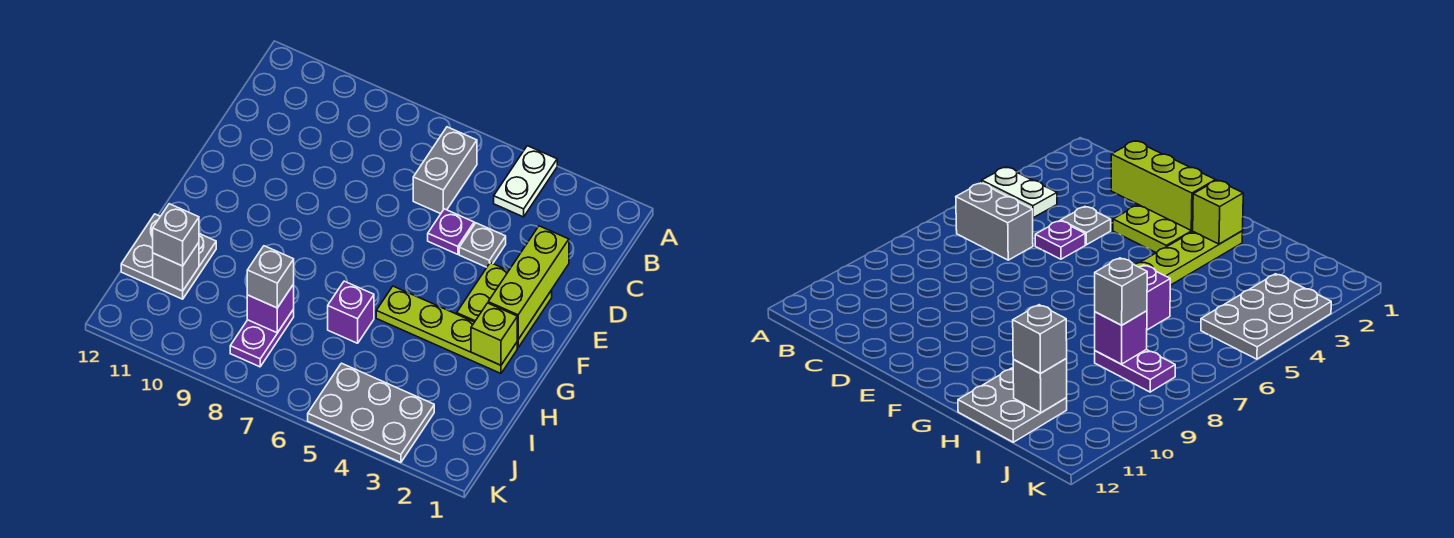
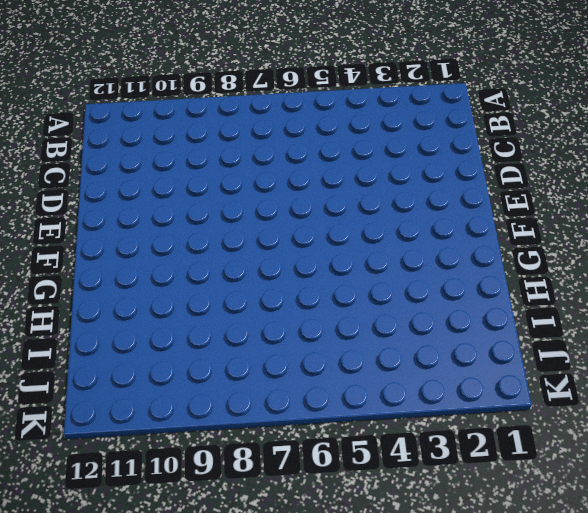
none -> white 1x2 plate [494,146,557,217]
none -> grey 1x2 brick [413,127,477,214]
none -> grey 1x1 plate [459,223,506,267]

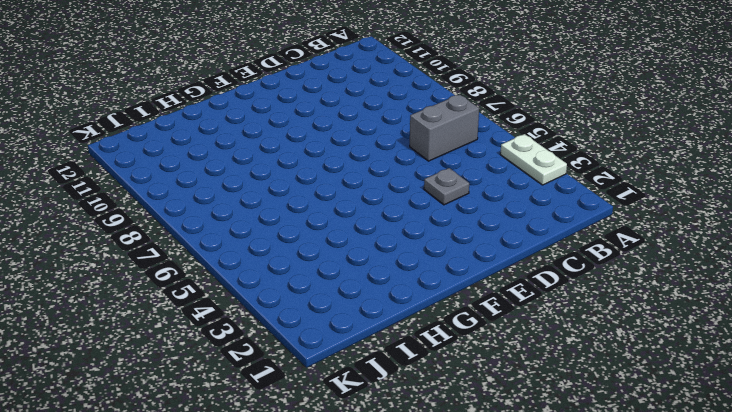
white 1x2 plate [500,134,567,185] -> white 1x2 plate turned to [494,146,557,217]
none -> purple 1x1 plate [428,209,474,254]
none -> lime 2x2 plate [457,263,552,348]
none -> lime 1x4 plate [376,286,517,373]

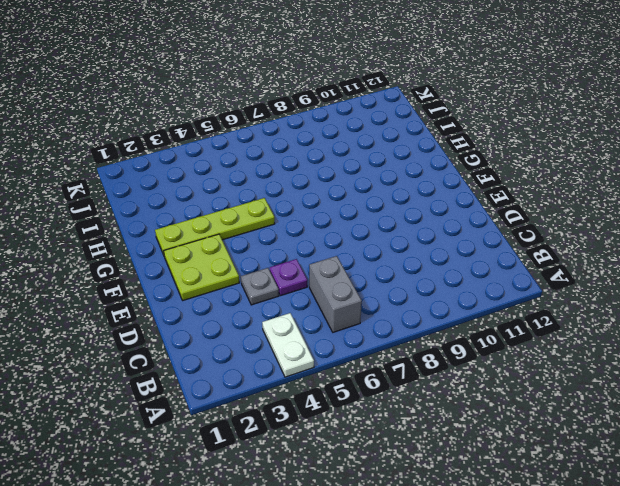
none -> purple 1x1 brick [328,281,374,343]
none -> grey 2x2 plate [121,214,216,299]
none -> purple 1x2 plate [230,309,294,367]

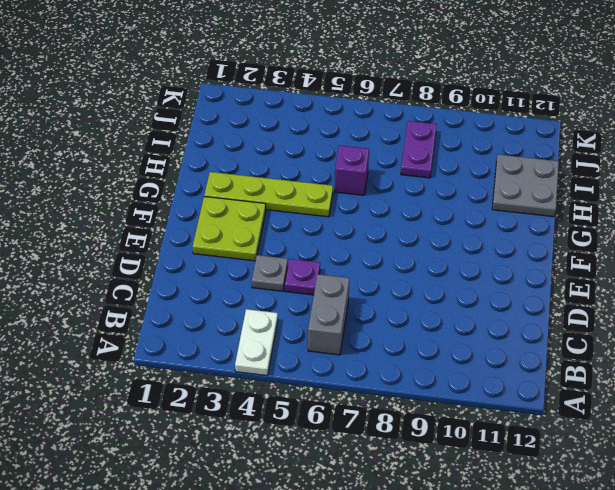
none -> grey 2x3 plate [308,363,434,462]
none -> lime 1x3 brick [488,226,569,340]
none -> lime 1x1 brick [471,303,517,365]

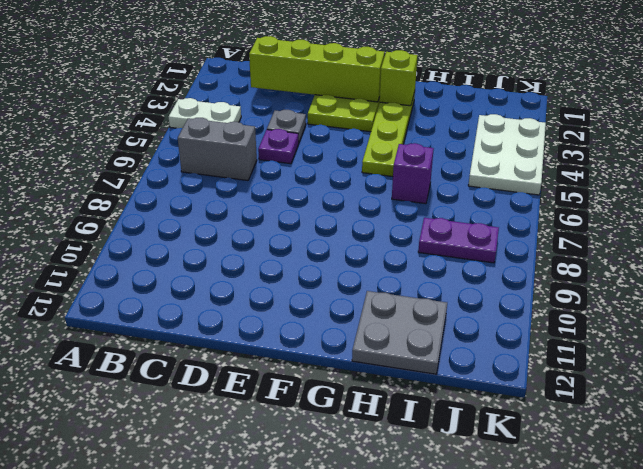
lime 1x4 brick [249,36,384,102] -> lime 1x3 brick [488,226,569,340]
white 2x3 plate [468,114,546,195] -> grey 2x3 plate [308,363,434,462]
none -> purple 1x1 brick [247,284,294,333]
none -> grey 1x1 brick [153,243,199,291]
none -> grey 1x1 brick [247,246,294,308]

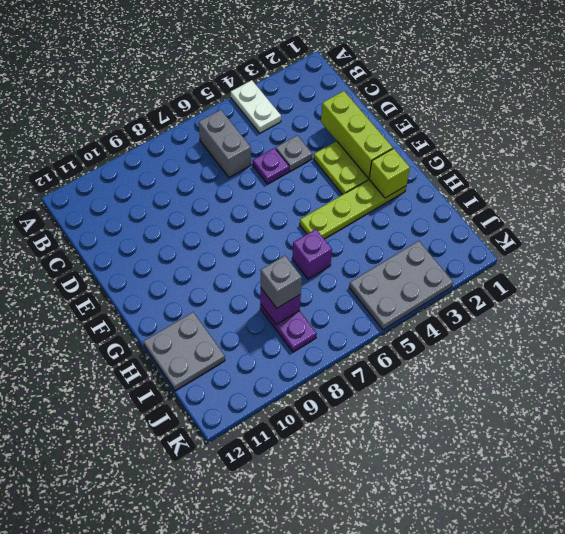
none -> grey 1x1 brick [153,243,199,291]
none -> grey 1x1 brick [153,204,199,266]

